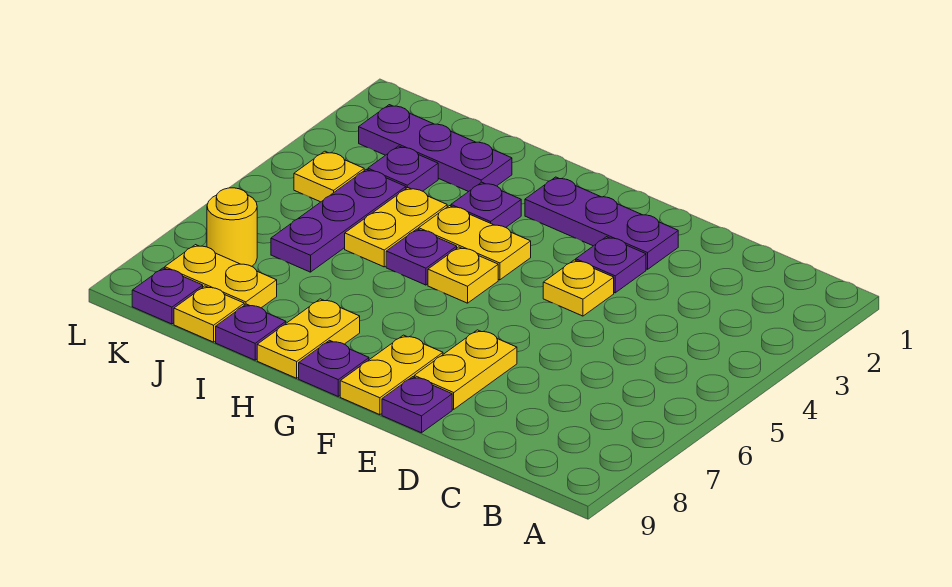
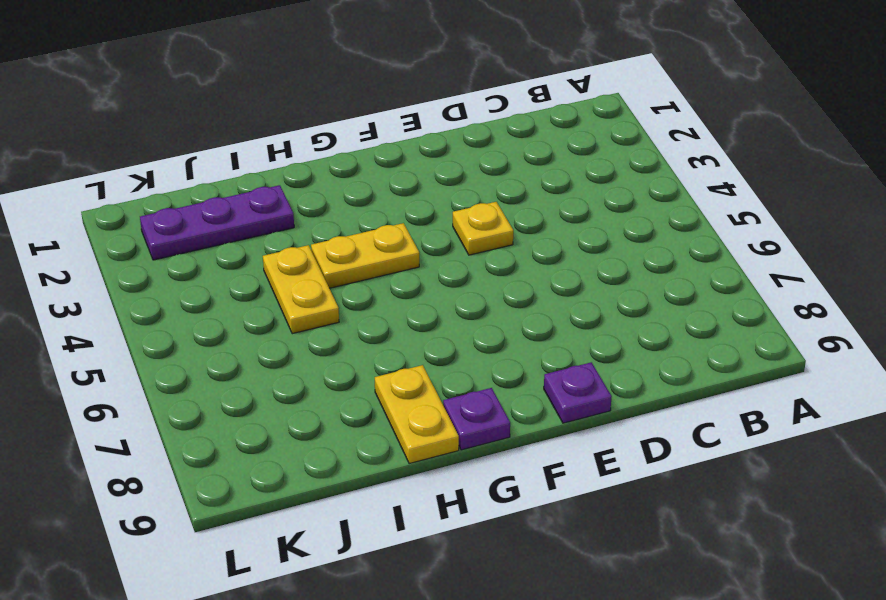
none -> purple 1x3 plate [525,177,678,269]
none -> purple 1x1 plate [576,237,646,293]
none -> yellow 1x2 plate [414,330,517,409]

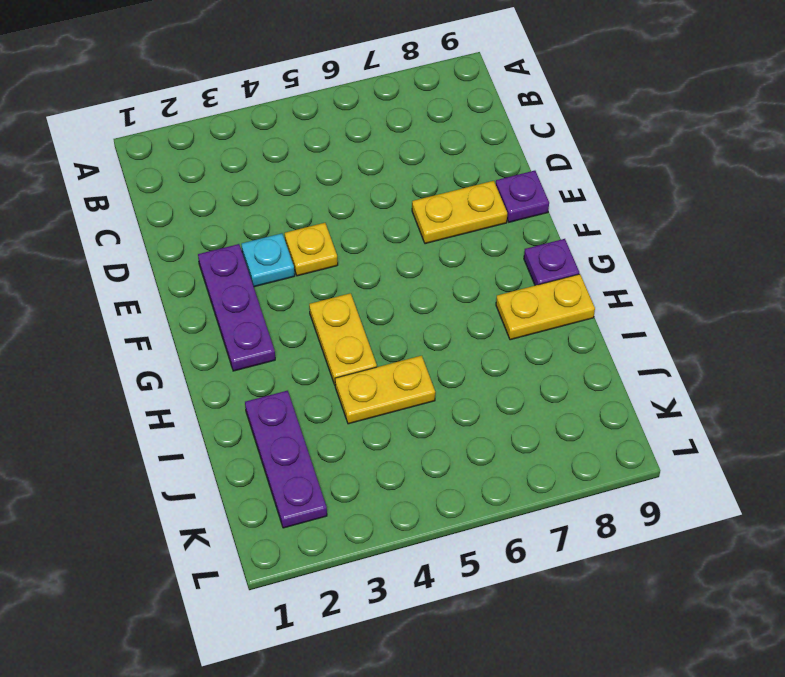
cyan 1x1 plate [241,233,295,287] -> purple 1x1 plate [576,237,646,293]
none -> yellow 1x2 plate [340,335,443,415]
none -> yellow 1x1 plate [428,247,498,303]
none -> purple 1x1 plate [451,182,521,227]

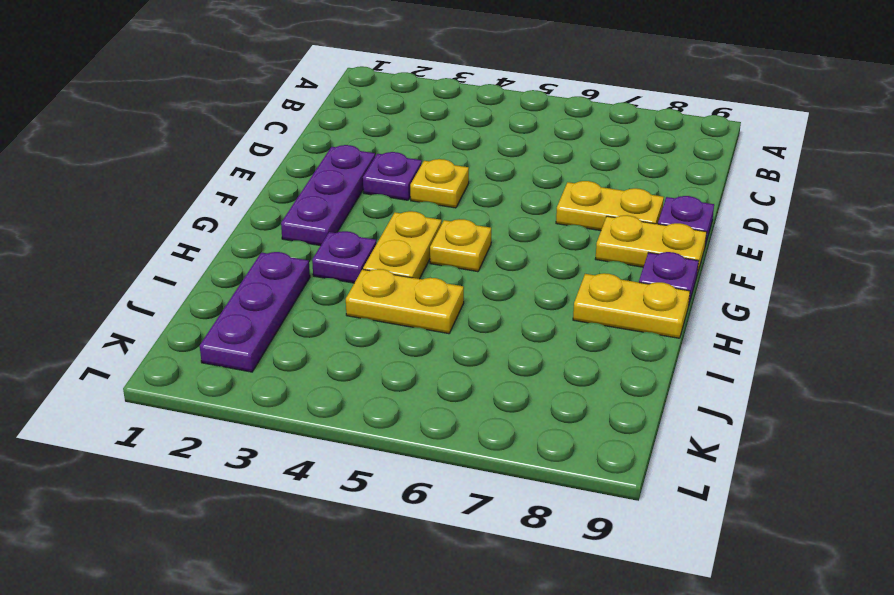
none -> purple 1x1 plate [386,229,457,285]
none -> purple 1x1 plate [216,304,286,360]
none -> purple 1x1 plate [368,146,438,191]

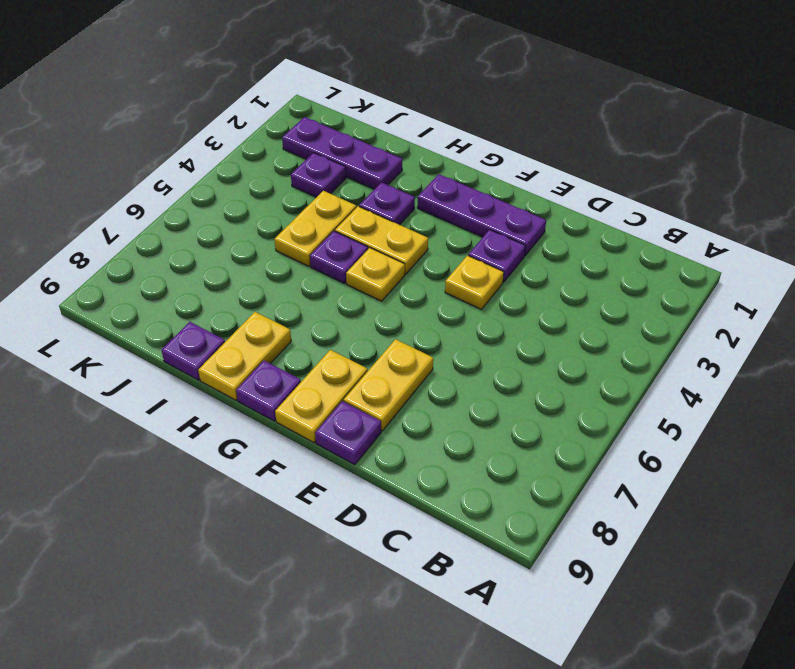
none -> purple 1x3 plate [271,169,406,272]
none -> yellow 1x2 plate [165,245,277,308]
none -> yellow 1x1 plate [174,286,244,342]

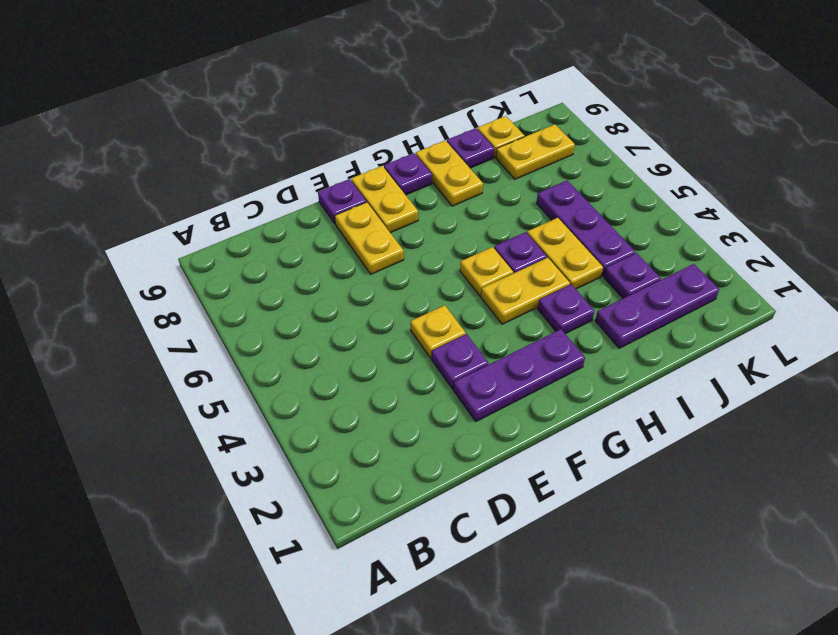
none -> yellow 1x1 plate [294,151,364,202]
none -> yellow 1x1 round brick [207,188,257,266]
none -> purple 1x1 plate [132,268,203,324]

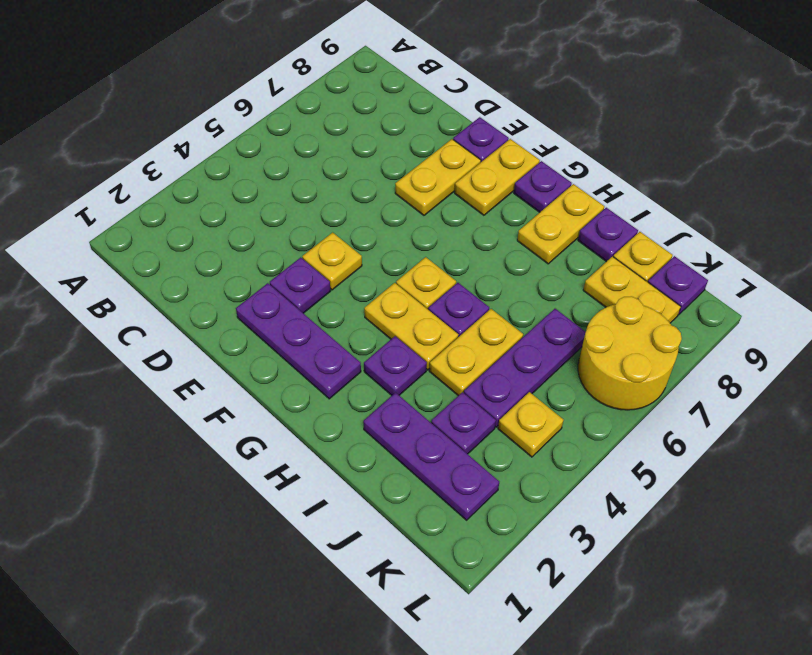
yellow 2x2 round brick [578,296,682,410] -> yellow 1x1 round brick [207,188,257,266]

